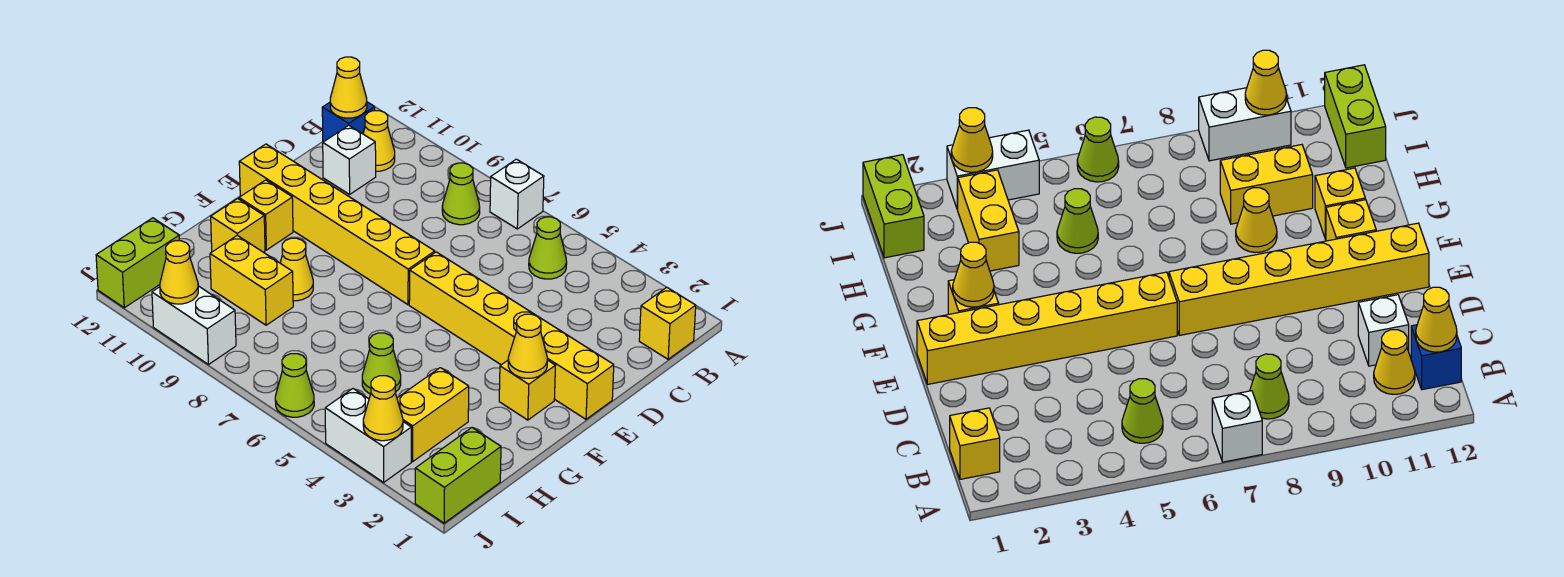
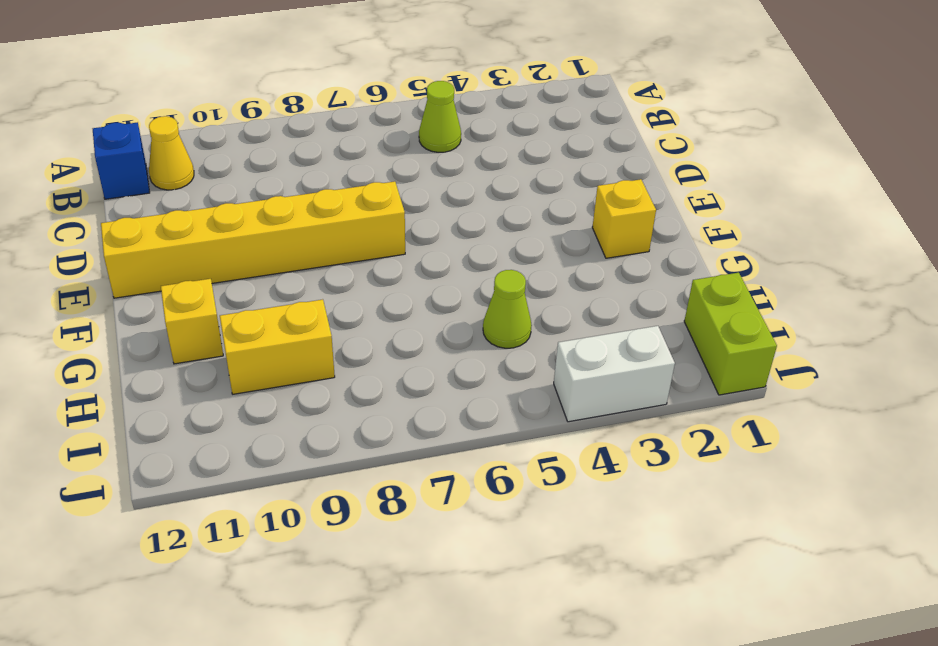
none -> white 1x1 brick [490,159,544,229]
none -> yellow 1x1 brick [639,287,696,359]
none -> lime 1x1 cone [442,163,480,225]

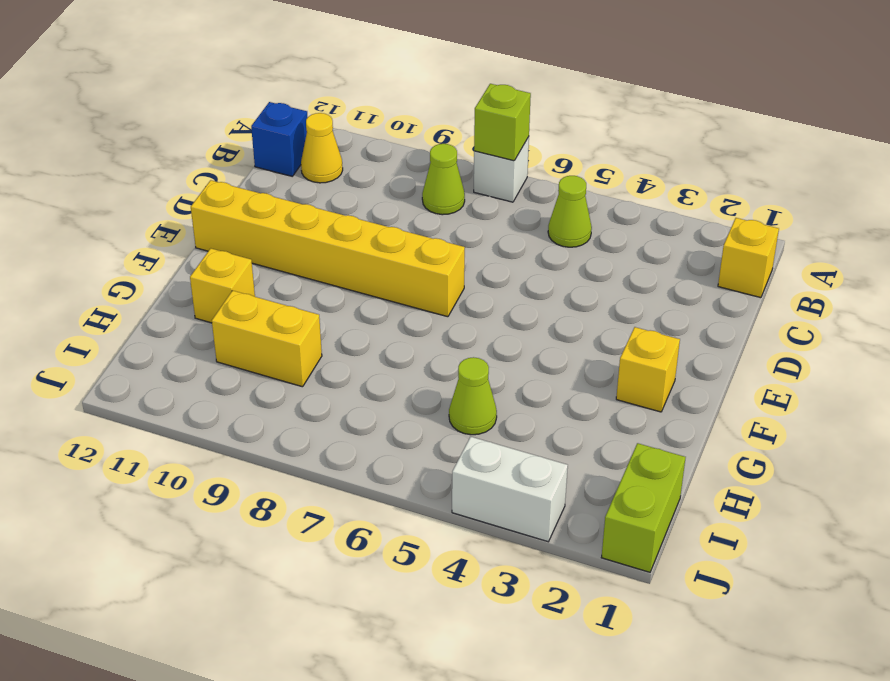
lime 1x1 brick [474,84,531,161] -> none
none -> white 1x1 brick [323,125,376,194]
none -> yellow 1x6 brick [409,252,614,419]
none -> yellow 1x1 brick [239,180,293,250]

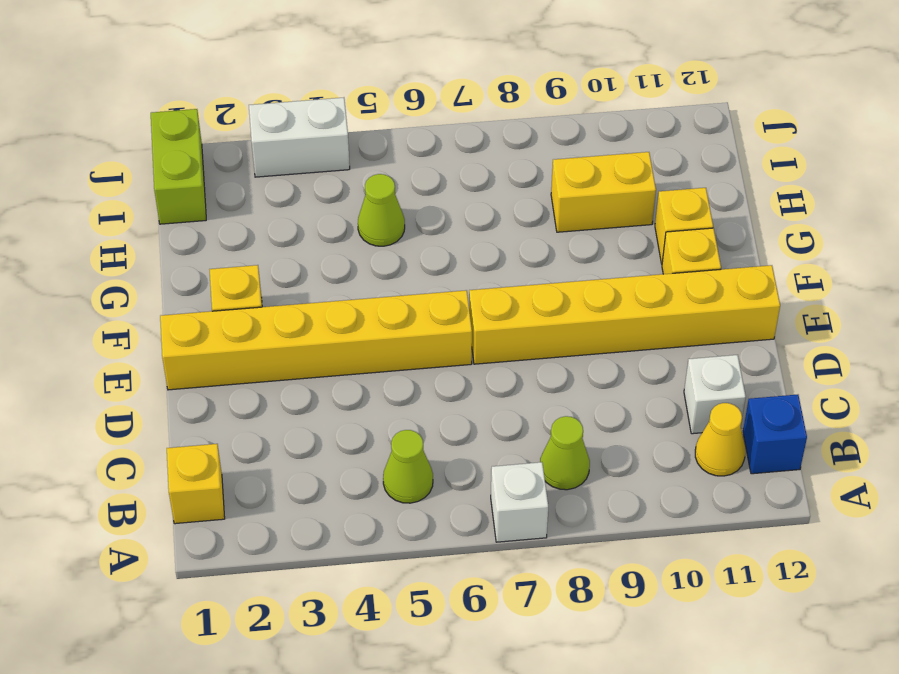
none -> yellow 1x1 cone [280,238,313,301]
none -> yellow 1x2 brick [397,368,469,462]
none -> lime 1x2 brick [96,218,179,308]

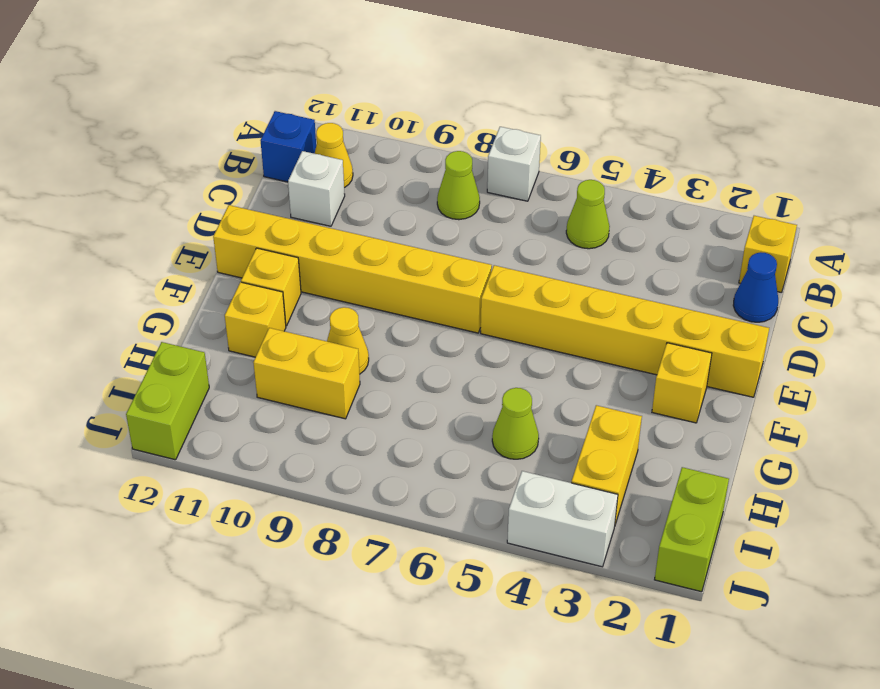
blue 1x1 cone [733,252,778,322] -> none
none -> lime 1x1 cone [275,354,314,417]
none -> white 1x2 brick [152,286,236,364]
none -> yellow 1x1 cone [330,57,367,118]

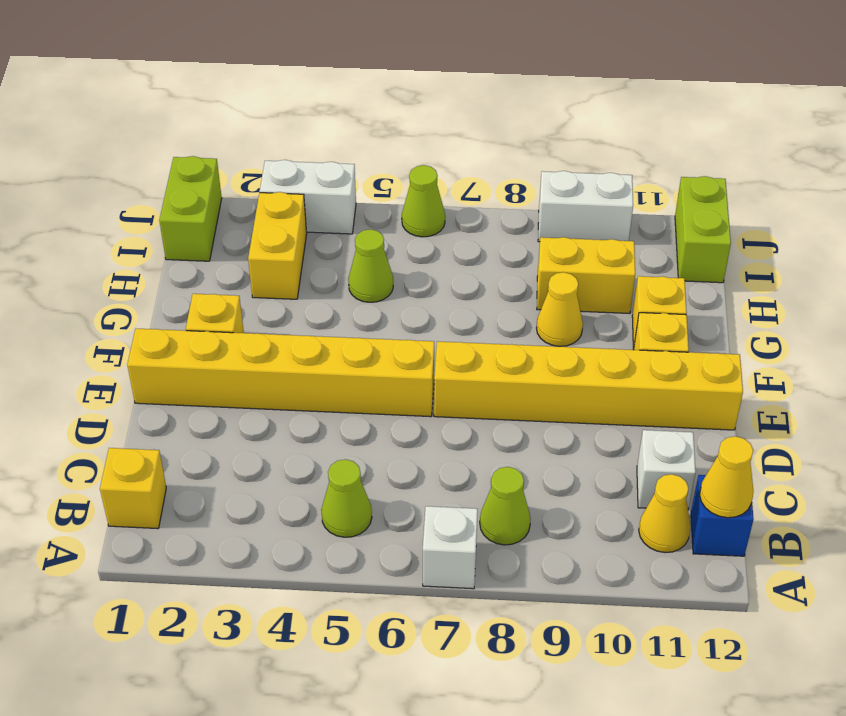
none -> yellow 1x1 cone [508,314,547,378]
none -> yellow 1x1 cone [363,376,403,441]
none -> yellow 1x1 cone [160,241,198,304]

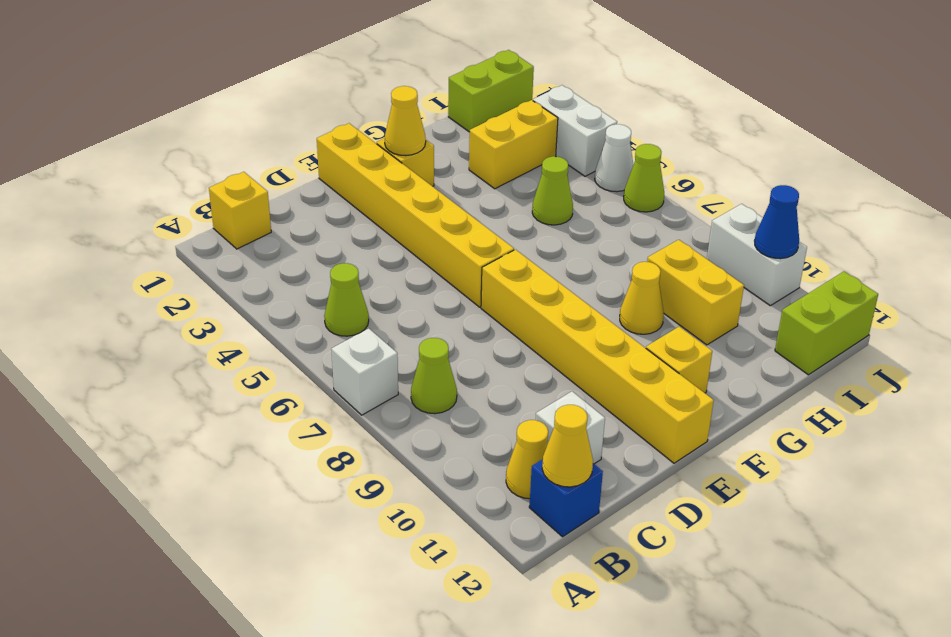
white 1x1 cone [595,124,634,192] -> none
blue 1x1 cone [755,185,799,259] -> yellow 1x1 cone [160,241,198,304]
none -> yellow 1x1 brick [211,199,265,252]
none -> yellow 1x1 cone [363,376,403,441]

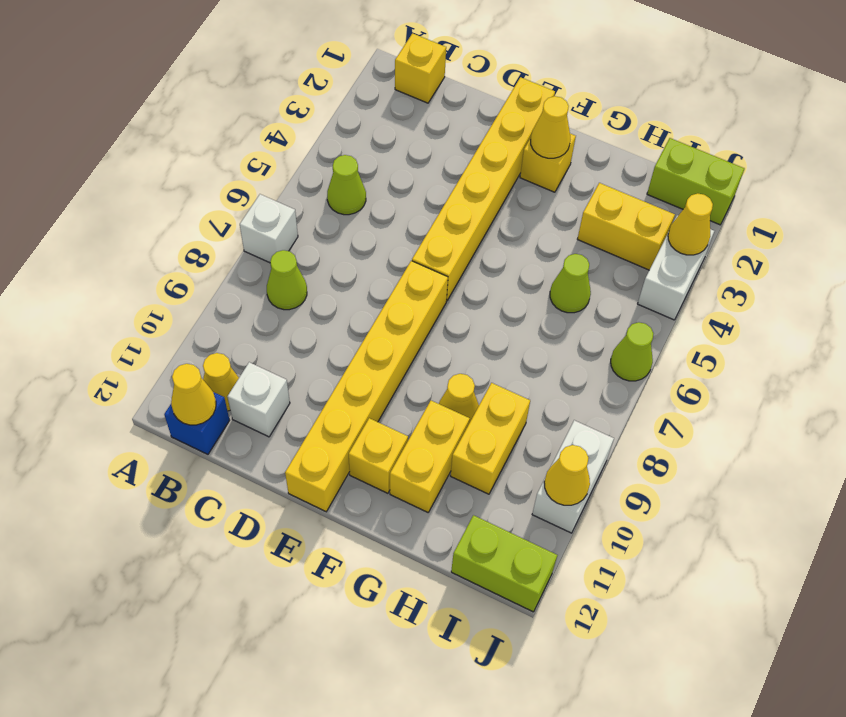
yellow 1x2 brick [390,401,470,512] -> yellow 1x1 brick [211,199,265,252]

